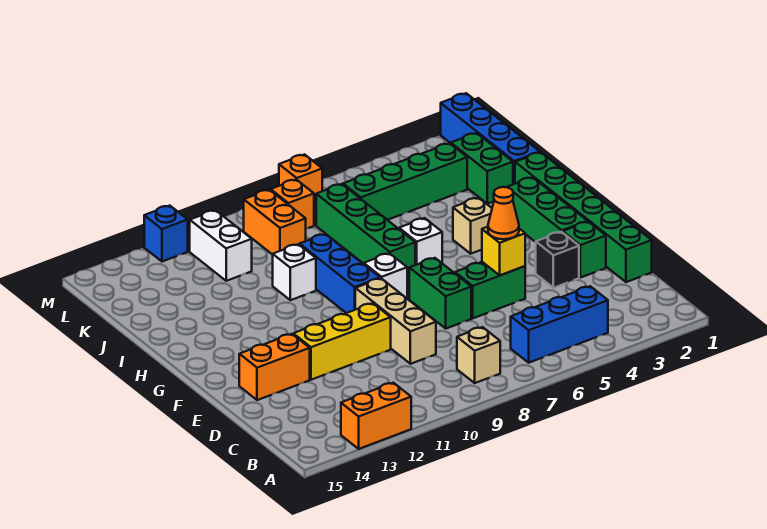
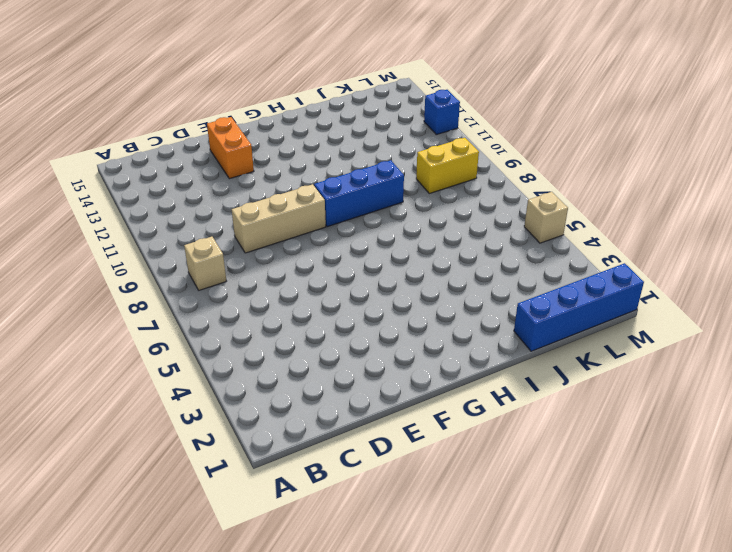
yellow 1x2 brick [416,138,479,193] -> orange 1x2 brick [244,190,306,255]
tan 1x1 brick [524,192,568,243] -> tan 1x1 brick moved to [453,198,492,254]
none -> orange 1x2 brick [341,383,411,449]
none -> blue 1x3 brick [511,286,608,363]
none -> green 1x6 brick [515,152,652,282]

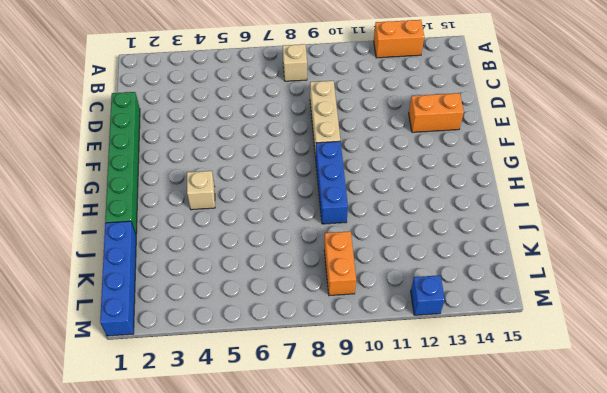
none -> blue 1x3 brick [511,286,608,363]
none -> green 1x1 brick [563,222,606,278]
none -> black 1x1 brick [536,232,579,288]

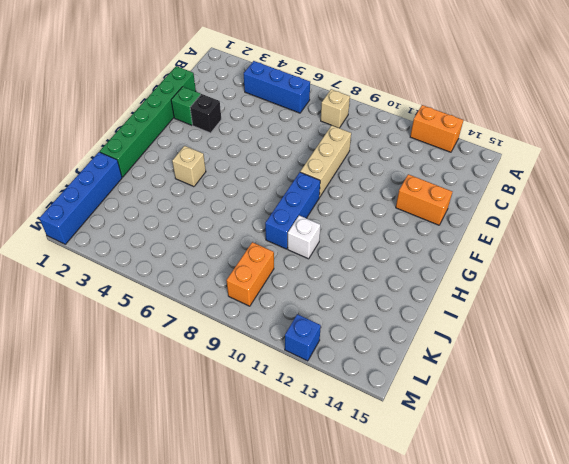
none -> green 1x2 brick [455,262,525,318]
none -> green 1x2 brick [409,258,471,329]
none -> yellow 1x3 brick [293,303,391,380]

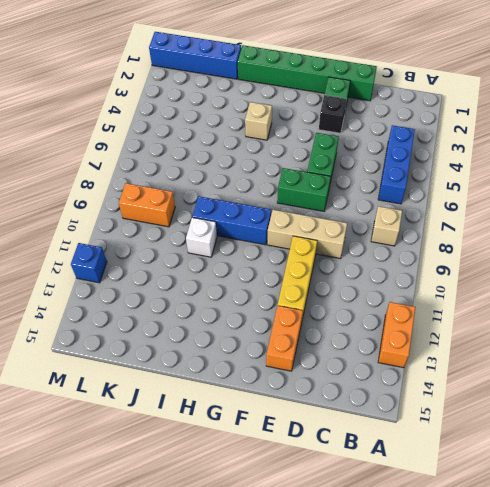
none -> green 1x3 brick [508,177,587,242]
none -> white 1x1 brick [364,253,407,298]
none -> white 1x1 brick [399,218,442,265]

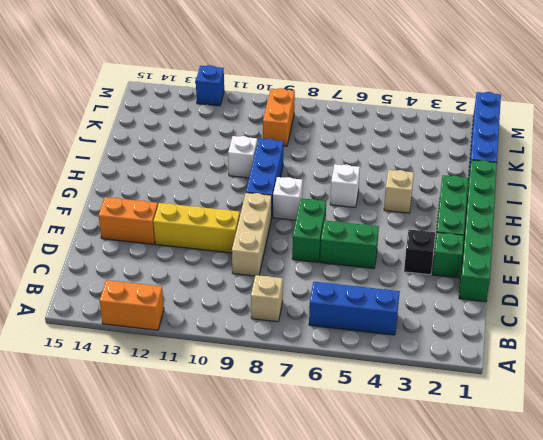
none -> green 1x4 brick [316,184,415,277]
none -> green 1x2 brick [451,133,513,204]
none -> green 1x4 brick [343,143,467,220]

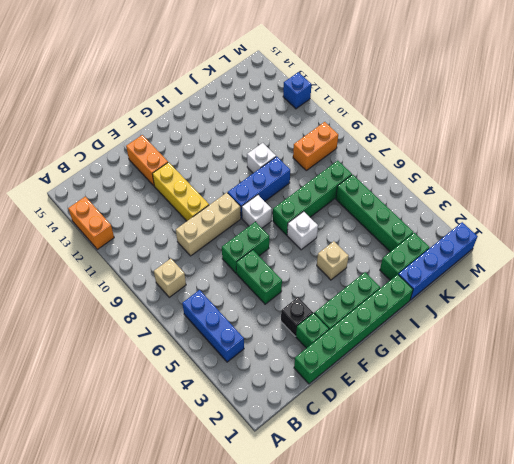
none -> white 1x2 brick [190,210,252,281]
none -> orange 1x1 brick [271,179,314,228]
none -> orange 1x1 brick [279,155,322,204]

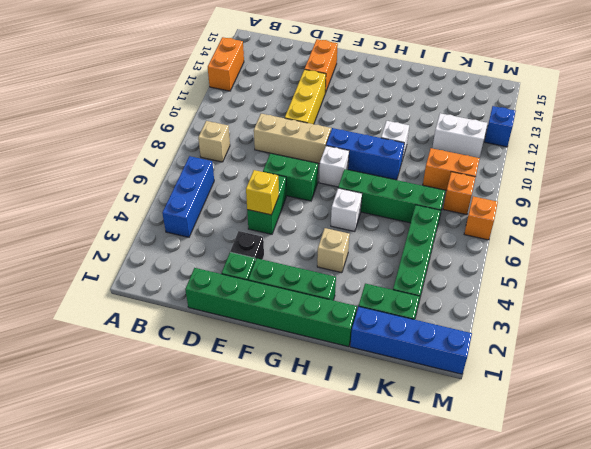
none -> orange 1x1 cone [488,187,519,239]

